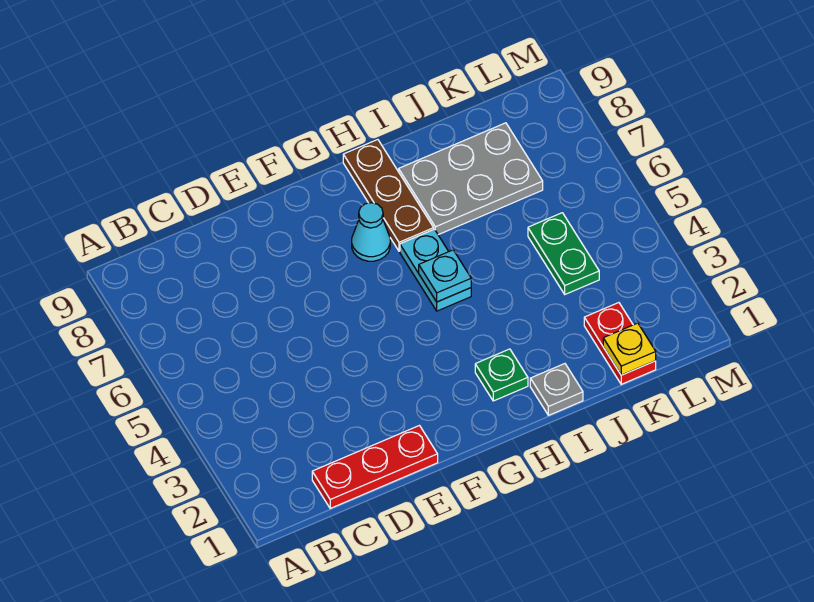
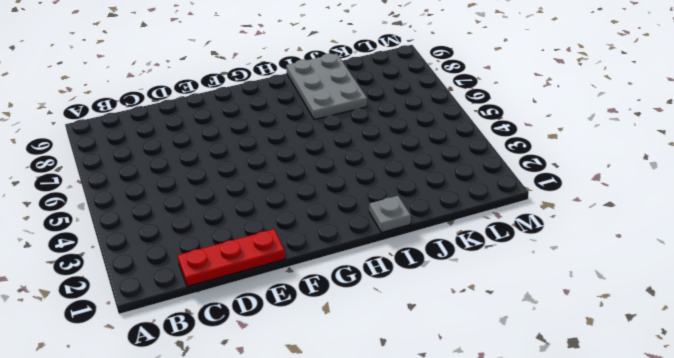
grey 2x3 plate [286,53,367,120] -> grey 2x3 plate turned to [399,123,543,235]
none -> cyan 1x1 cone [352,203,390,261]
none -> green 1x1 plate [475,349,528,401]

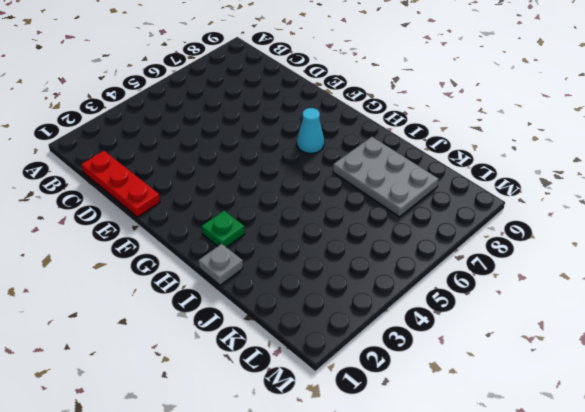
none -> cyan 1x2 plate [400,229,471,311]
none -> brown 1x3 plate [343,140,434,251]

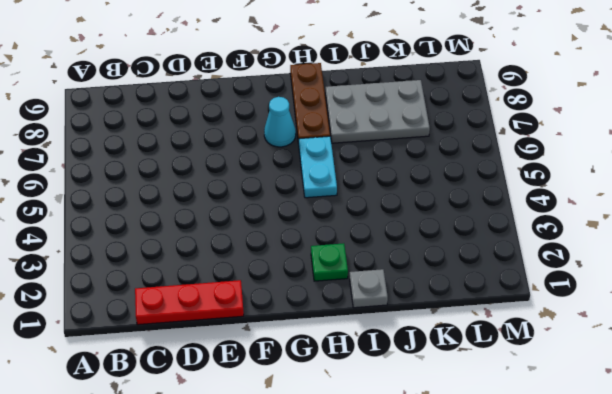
none -> red 1x2 plate [584,303,656,384]
none -> green 1x2 plate [528,213,599,294]

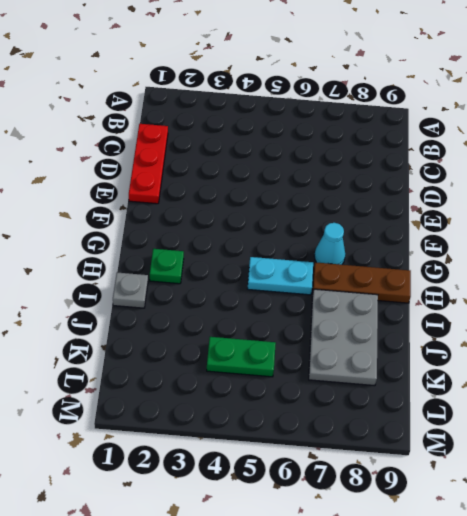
none -> red 1x2 plate [584,303,656,384]
none -> cyan 1x1 plate [419,250,471,302]

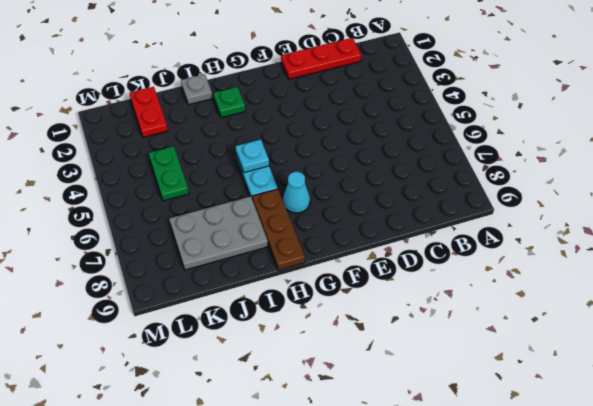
none -> yellow 1x1 plate [603,323,656,375]

